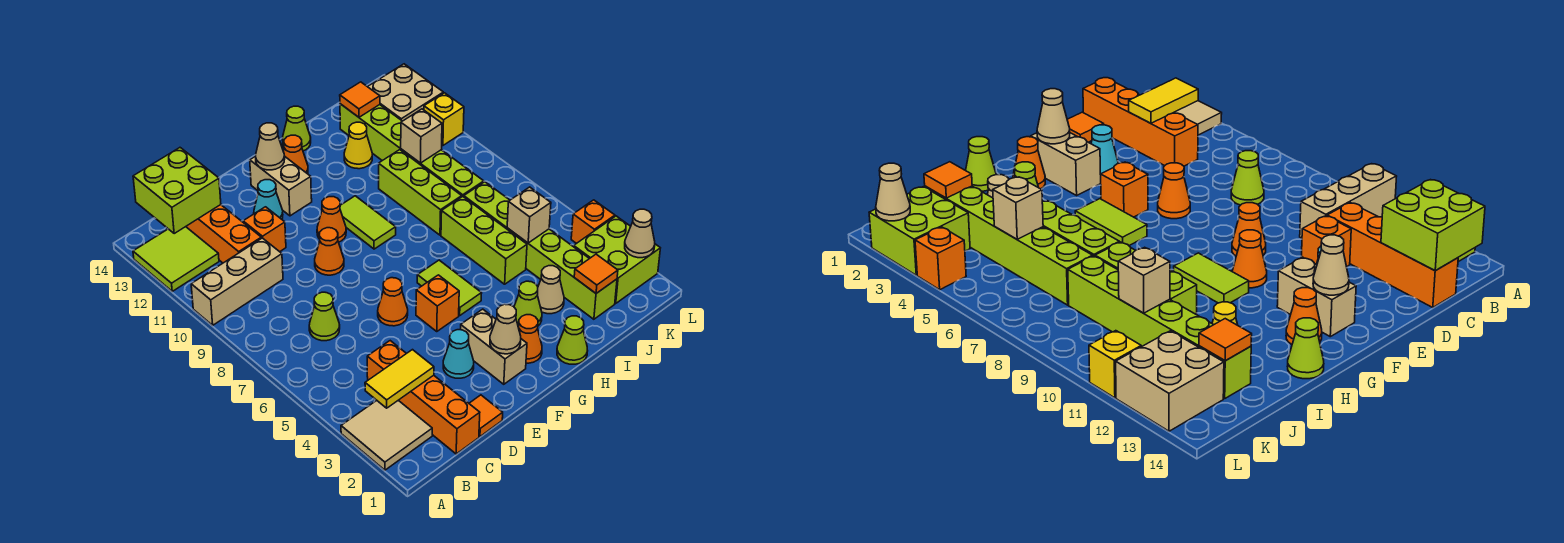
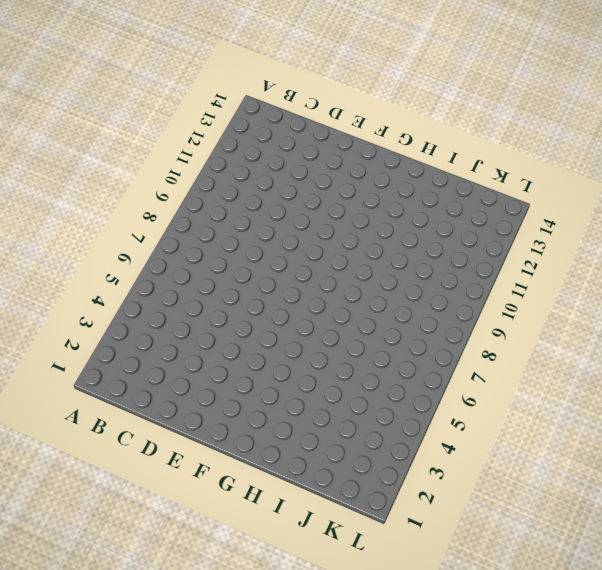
none -> tan 2x2 tile [341,400,432,470]
none -> tan 1x3 brick [191,238,283,325]
none -> lime 2x2 tile [133,227,219,291]
none -> orange 1x4 brick [367,341,480,454]

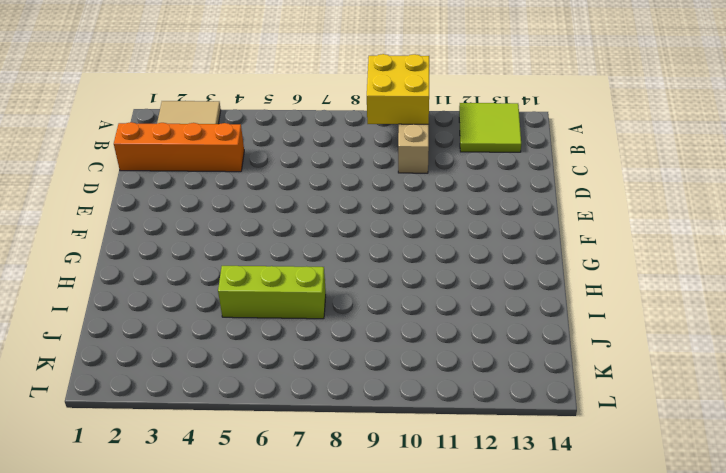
yellow 2x2 brick [367,54,429,124] -> none
none -> lime 1x1 cone [309,292,340,341]
none -> orange 1x4 brick [186,205,261,263]
none -> orange 1x1 tile [469,395,503,436]
none -> orange 1x1 brick [243,207,286,252]

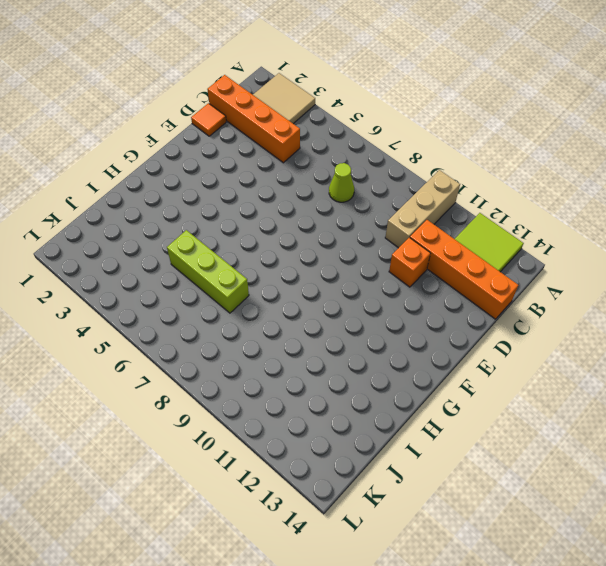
none -> cyan 1x1 cone [443,330,474,378]
none -> orange 1x1 cone [378,278,408,326]
none -> orange 1x1 cone [315,228,344,275]
none -> cyan 1x1 cone [254,180,283,219]

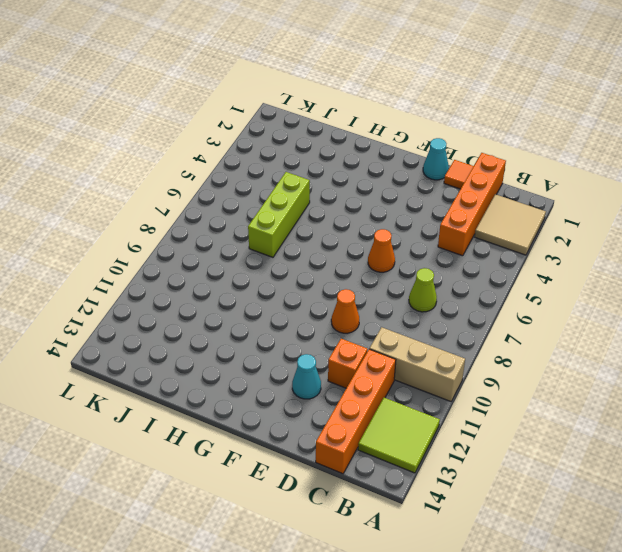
cyan 1x1 cone [423,138,449,180] -> cyan 1x1 cone moved to [443,330,474,378]
none -> tan 1x2 brick [461,309,527,384]
none -> orange 1x1 brick [416,275,459,331]
none -> orange 1x1 cone [317,197,346,242]
none -> tan 1x2 brick [250,156,312,216]

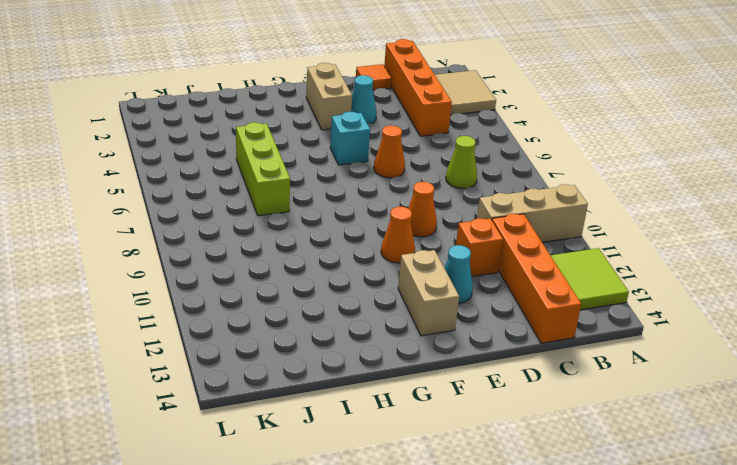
cyan 1x1 brick [330,112,370,165] -> orange 1x1 brick [416,275,459,331]
none -> orange 1x1 cone [518,315,542,363]
none -> lime 1x2 tile [417,260,482,315]
none -> lime 1x2 tile [340,196,396,249]
none -> orange 1x1 cone [283,135,308,174]

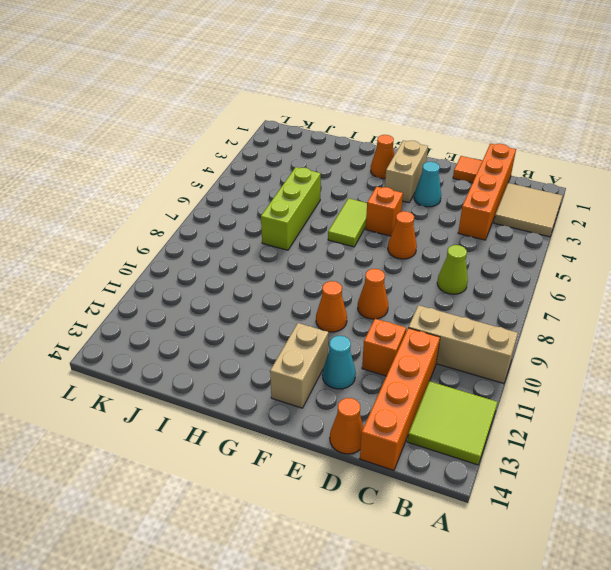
orange 1x1 cone [330,398,364,454] -> orange 1x1 cone moved to [283,135,308,174]
none -> lime 1x2 tile [340,196,396,249]
none -> lime 1x1 cone [557,316,588,364]
none -> lime 1x1 cone [514,281,542,327]
none -> lime 1x1 cone [282,106,311,151]

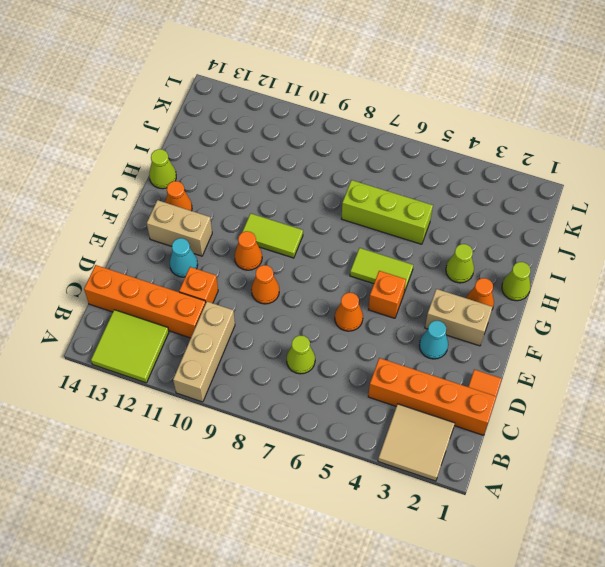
none -> tan 1x1 cone [537,266,564,314]
none -> lime 1x3 brick [379,150,462,235]
none -> yellow 1x1 cone [344,122,372,169]
none -> lime 1x6 brick [464,182,617,319]

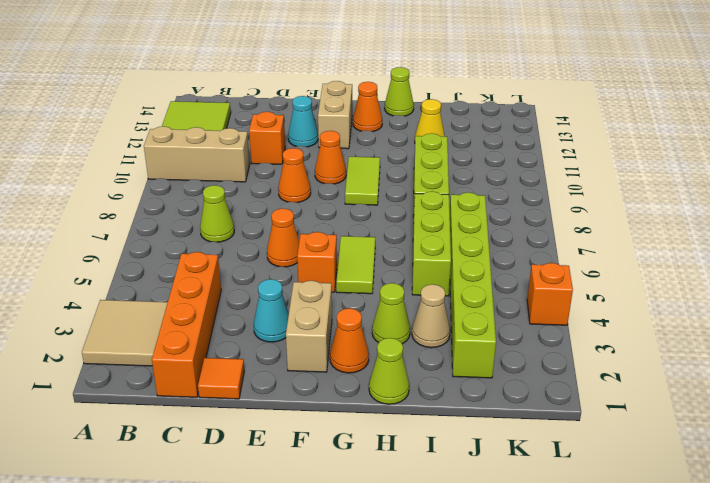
none -> orange 1x4 brick [186,205,261,263]
none -> lime 1x6 brick [340,104,484,197]
none -> lime 2x2 brick [574,216,660,303]
none -> tan 2x2 brick [368,64,443,121]

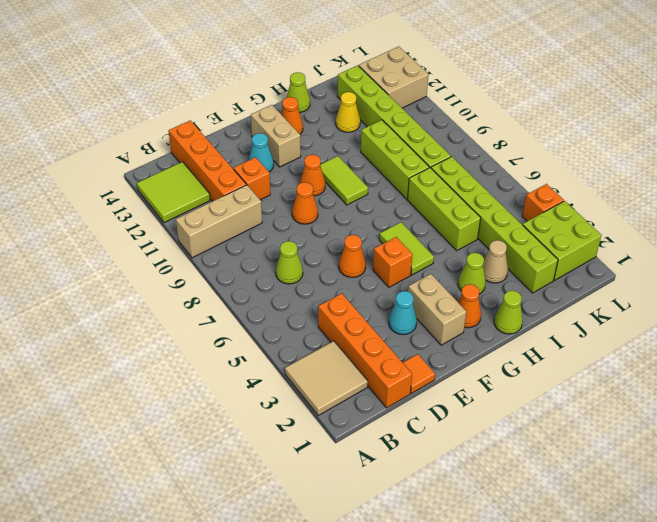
none -> yellow 1x1 brick [424,93,464,145]
none -> yellow 1x2 tile [365,350,434,408]
none -> lime 2x2 brick [133,148,221,233]
none -> tan 1x1 cone [490,304,521,354]

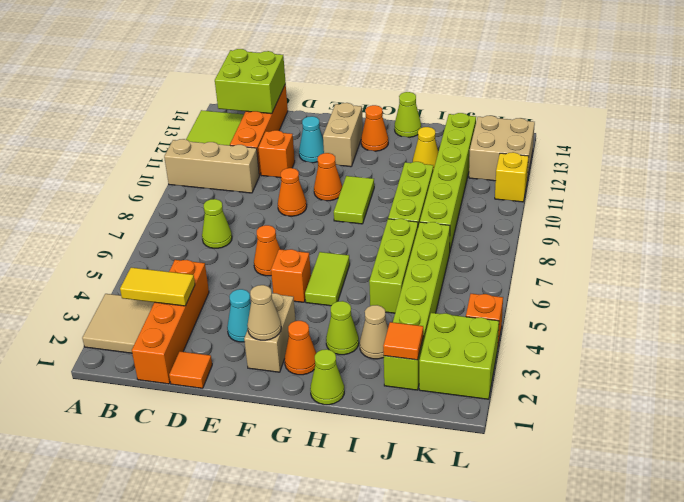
none -> tan 1x1 cone [256,123,285,170]
none -> tan 1x1 brick [507,187,551,243]
none -> tan 1x1 brick [401,109,442,163]
none -> orange 1x1 tile [340,82,380,117]

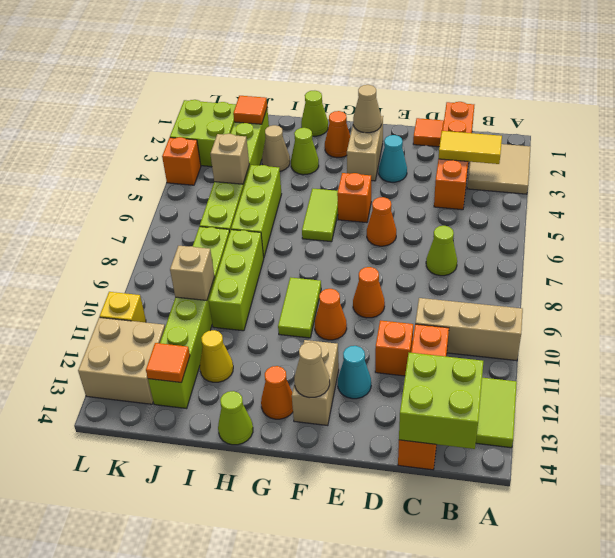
none -> tan 1x1 cone [625,209,655,258]

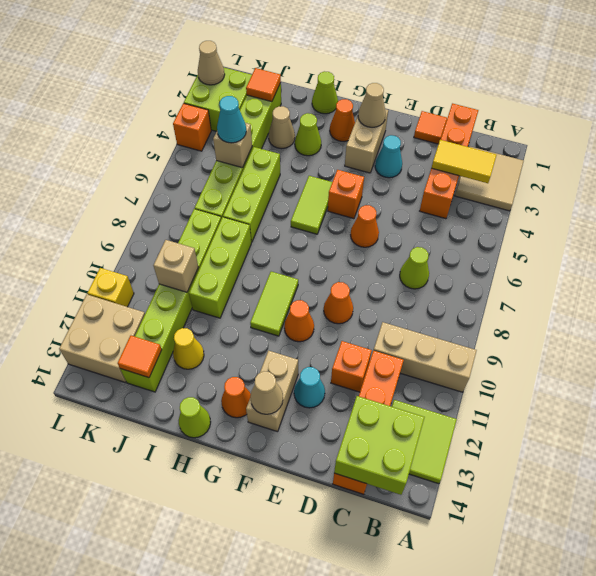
cyan 1x1 cone [217,96,246,143] -> none

